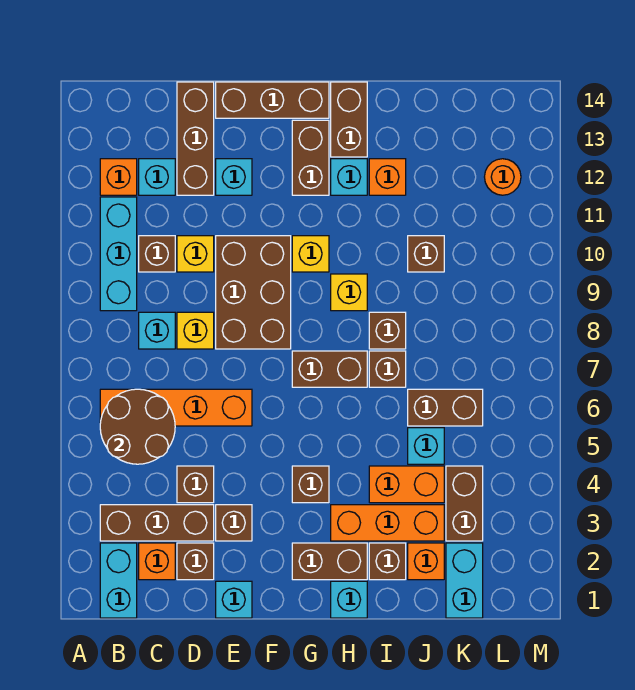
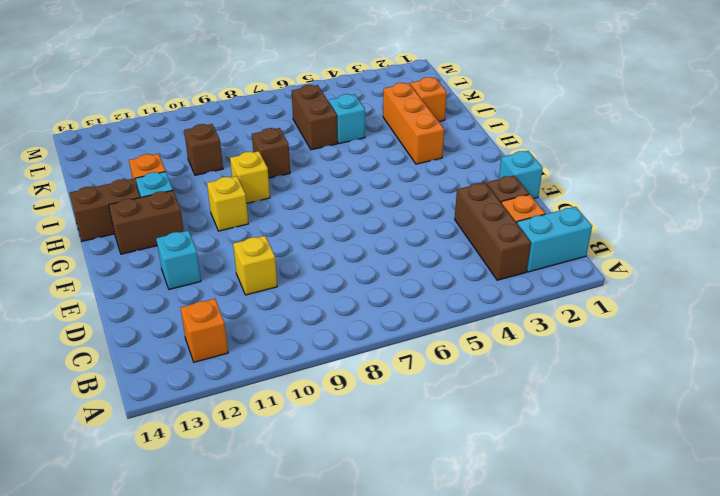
none -> orange 1x4 brick [100,389,252,426]
none -> cyan 1x3 brick [100,197,137,311]
none -> cyan 1x1 brick [139,312,175,349]
none -> brown 1x1 brick [139,236,175,272]

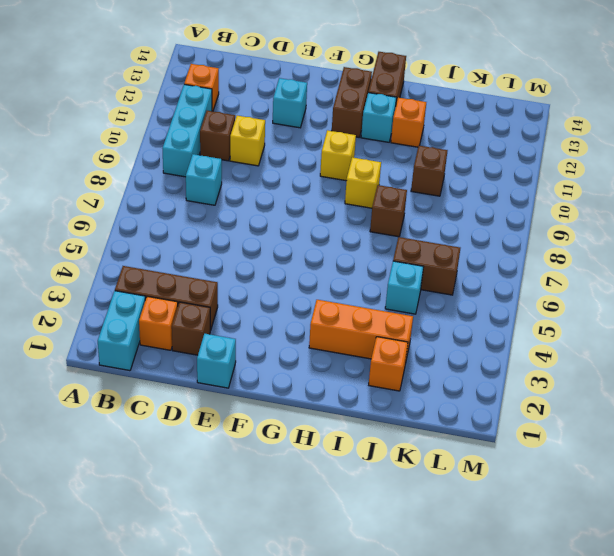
none -> orange 1x4 brick [100,389,252,426]
none -> cyan 1x1 brick [139,159,175,195]
none -> brown 1x1 brick [177,466,214,503]
none -> yellow 1x1 brick [177,312,214,349]

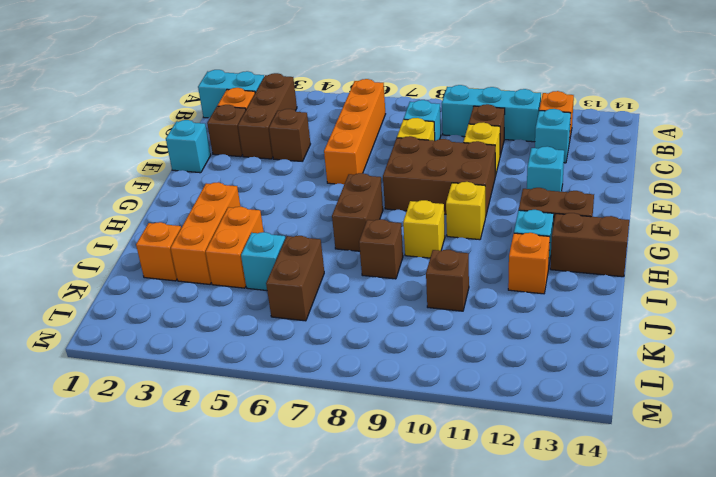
none -> brown 1x3 brick [177,82,214,195]
none -> brown 1x1 brick [216,505,252,541]
none -> brown 1x3 brick [216,82,329,118]
none -> brown 1x2 brick [292,543,367,580]

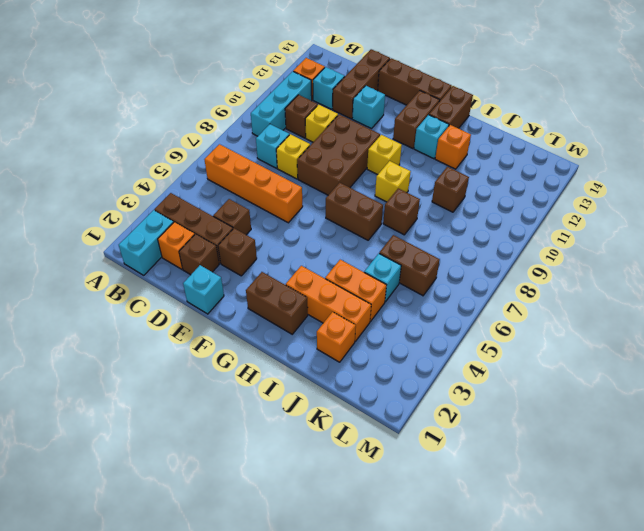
none -> brown 1x1 brick [292,466,329,503]
none -> cyan 1x1 brick [331,581,367,618]
none -> brown 1x1 brick [369,543,406,580]
none -> brown 1x1 brick [369,351,406,387]

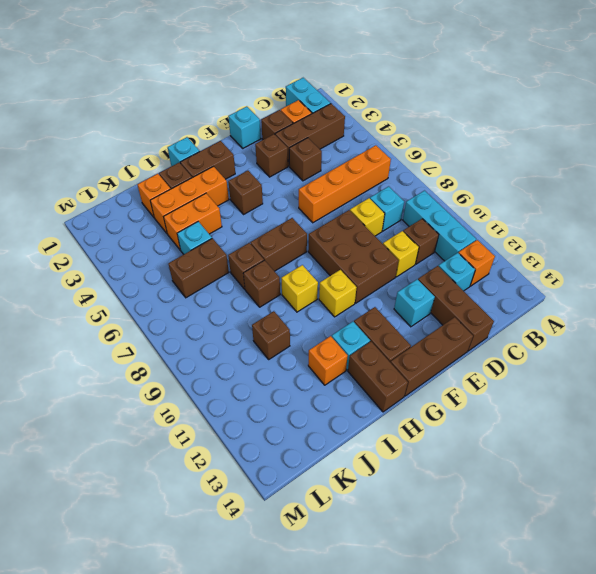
none -> cyan 1x2 brick [446,543,483,618]
none -> brown 1x2 brick [446,466,483,541]
none -> orange 1x1 round brick [485,159,521,195]
none -> brown 2x2 round brick [100,389,175,464]

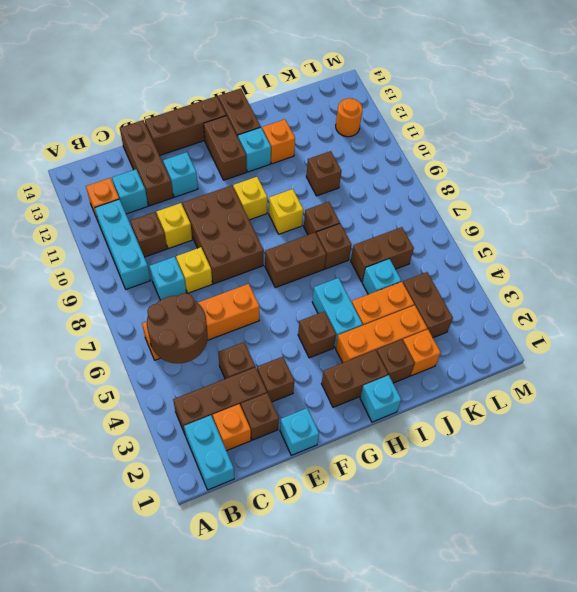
cyan 1x2 brick [312,278,363,348] -> cyan 1x2 brick moved to [446,543,483,618]

